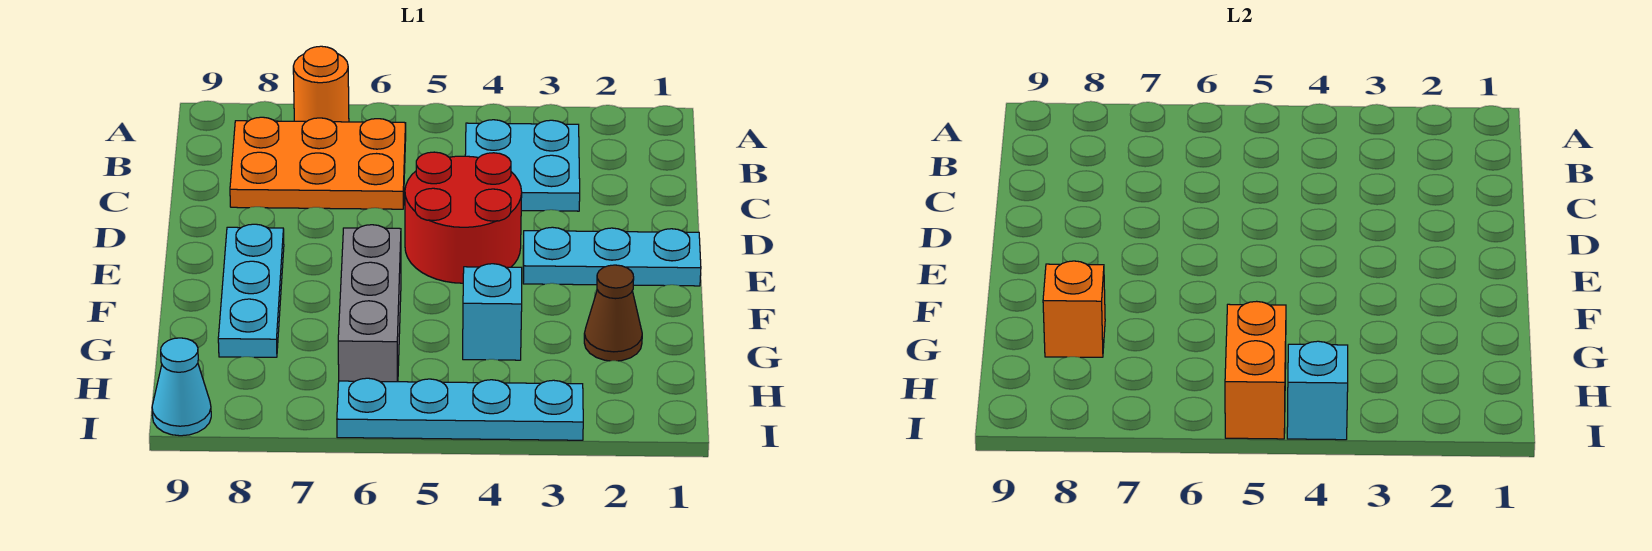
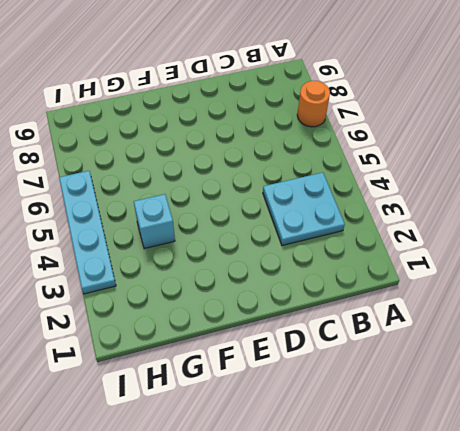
none -> orange 2x3 plate [230,117,406,209]
none -> red 2x2 round brick [405,152,522,283]
none -> cyan 1x3 plate [523,227,701,286]

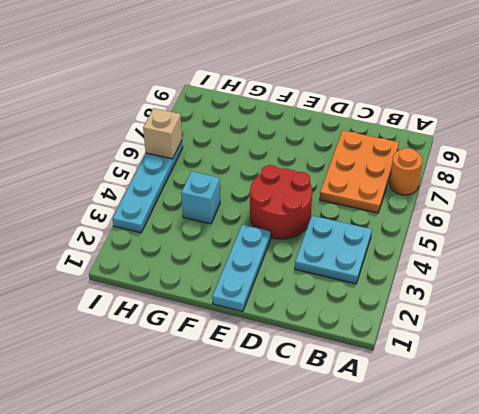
tan 1x1 brick [143,108,182,159] -> none
none -> cyan 1x3 plate [218,224,284,357]
none -> grey 1x3 brick [338,225,401,382]
none -> brown 1x1 cone [584,265,642,361]

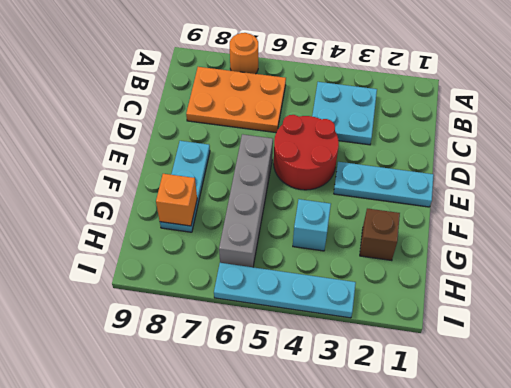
grey 1x4 brick [219,134,273,267] -> grey 1x3 brick [338,225,401,382]
brown 1x1 brick [360,209,400,261] -> brown 1x1 cone [584,265,642,361]
none -> cyan 1x1 cone [152,338,211,436]
none -> orange 1x2 brick [1225,301,1286,439]
none -> cyan 1x1 brick [1287,341,1348,440]

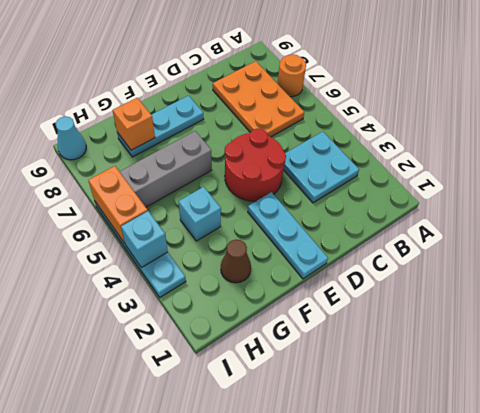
orange 1x2 brick [88,166,148,244] -> orange 1x2 brick turned to [1225,301,1286,439]

